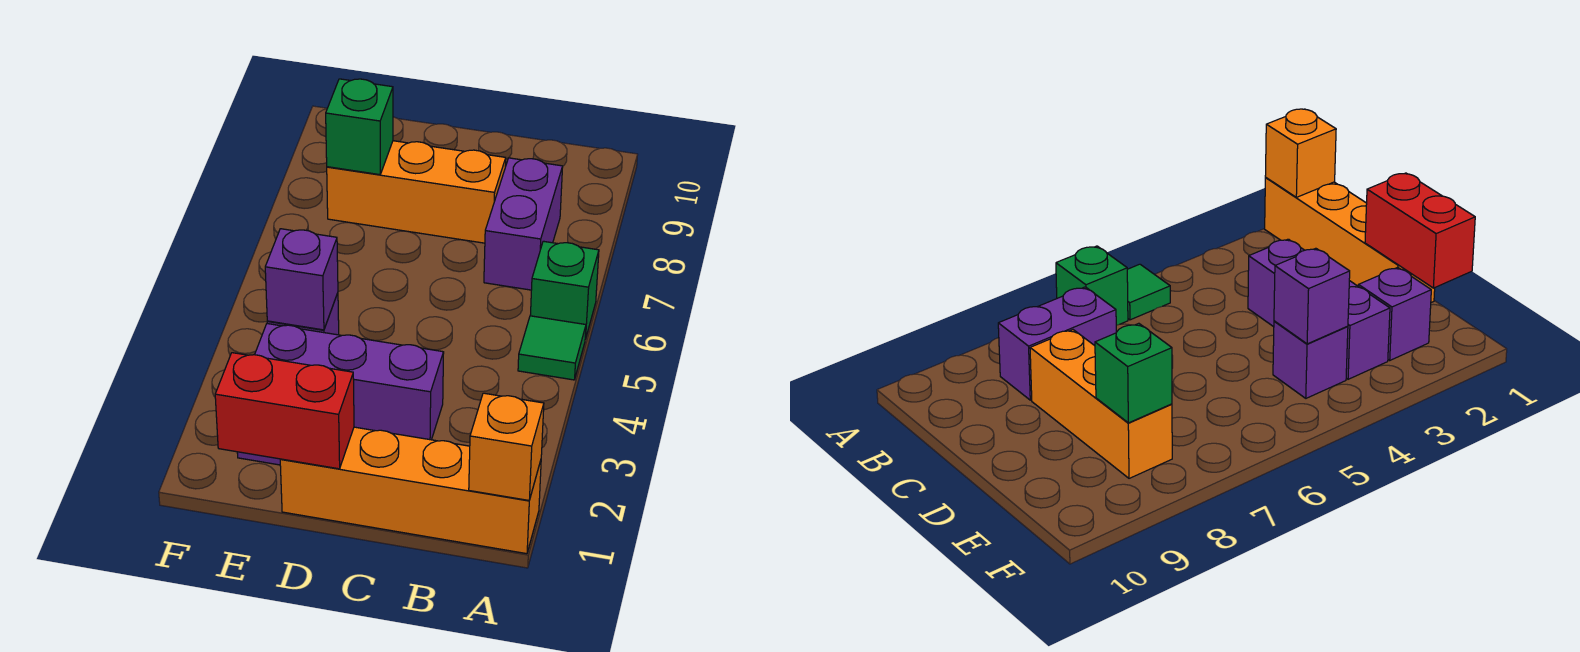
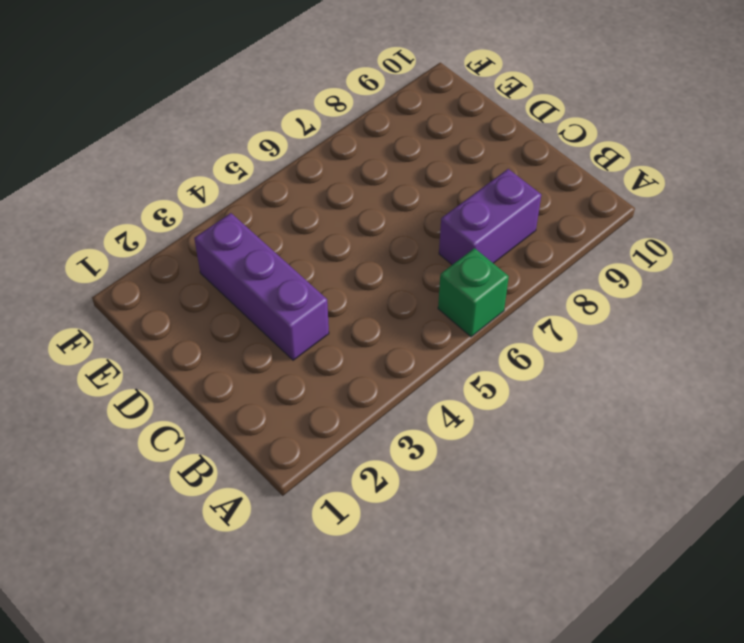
none -> orange 1x4 brick [280,427,541,554]
none -> green 1x1 tile [518,316,586,380]
none -> orange 1x3 brick [327,141,506,243]

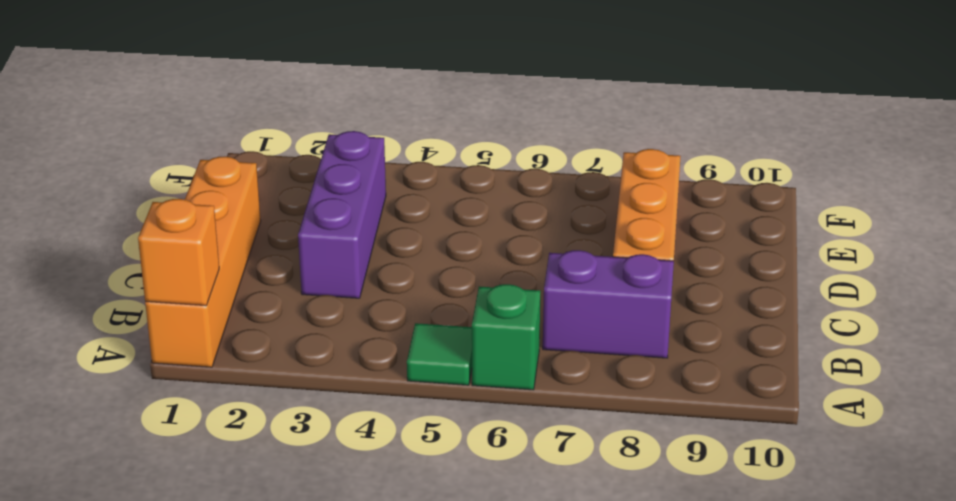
none -> purple 1x1 brick [1358,267,1431,360]
none -> purple 1x1 brick [1273,321,1348,398]
none -> red 1x2 brick [215,353,354,469]

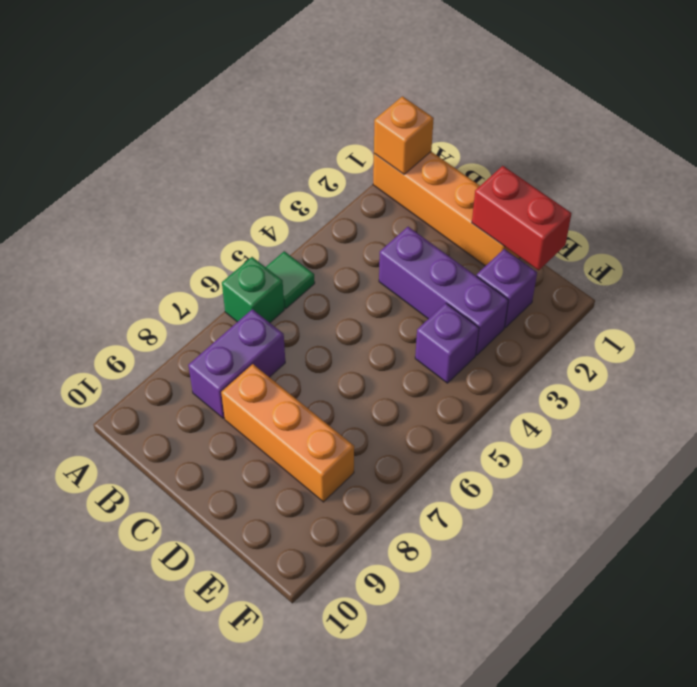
none -> purple 1x1 brick [265,229,338,330]
none -> green 1x1 brick [326,79,393,175]

